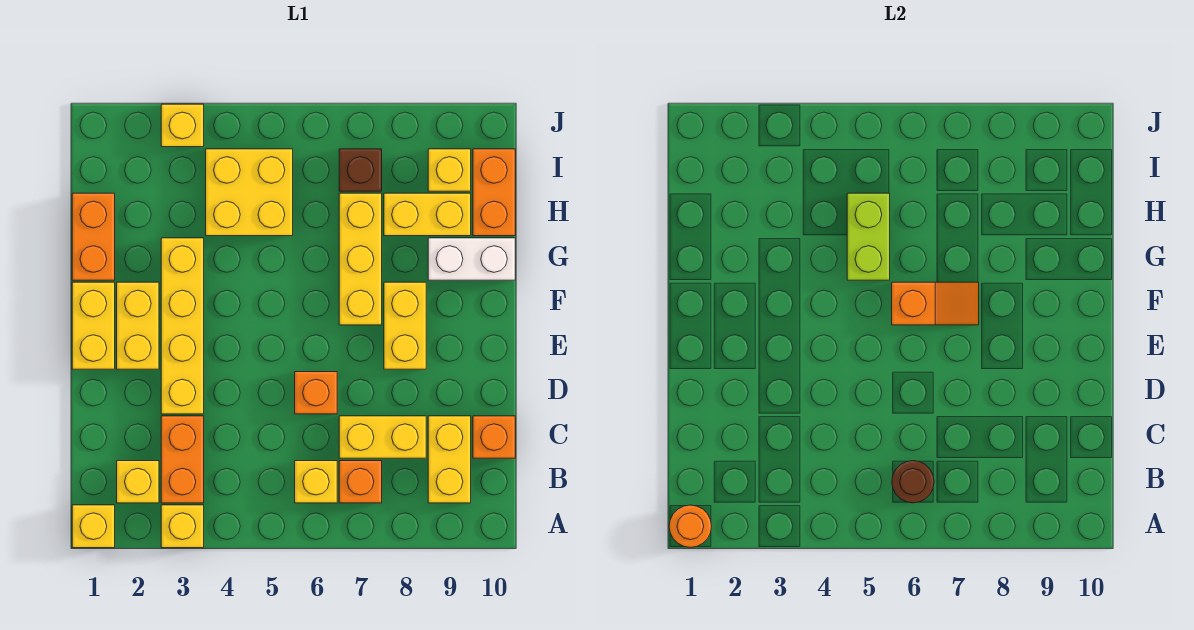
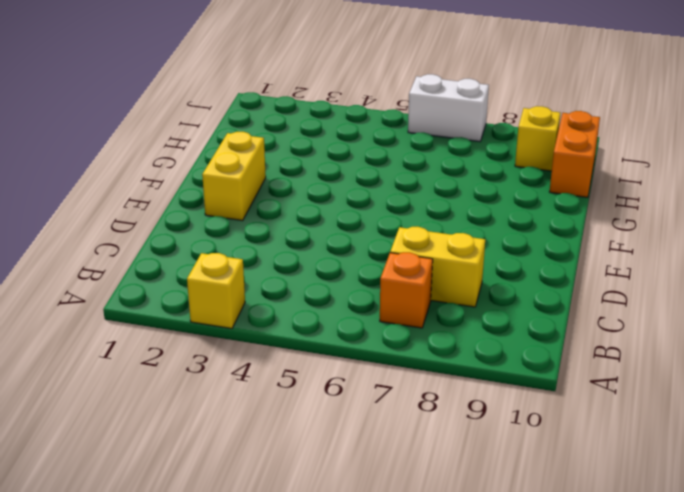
white 1x2 brick [408,74,489,142] -> white 1x2 brick moved to [428,238,515,280]
none -> yellow 1x1 brick [72,505,115,548]
none -> yellow 1x1 brick [117,461,159,503]
none -> orange 1x2 brick [161,416,204,503]

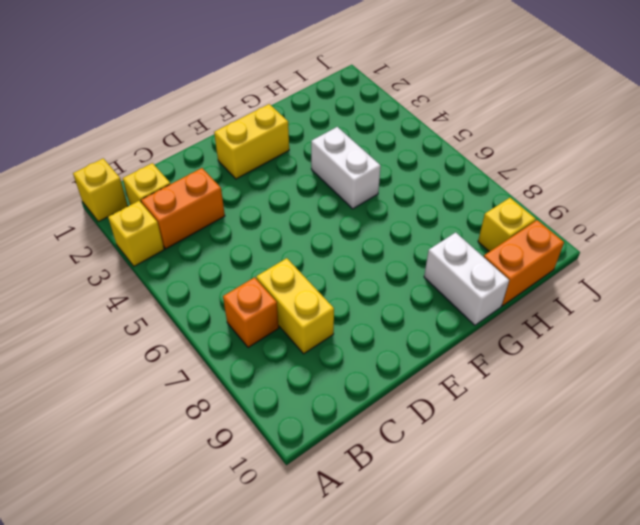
white 1x2 brick [311,127,381,209] -> none
none -> yellow 1x1 brick [295,461,337,503]
none -> yellow 1x2 brick [428,416,471,503]
none -> orange 1x1 brick [473,416,515,458]

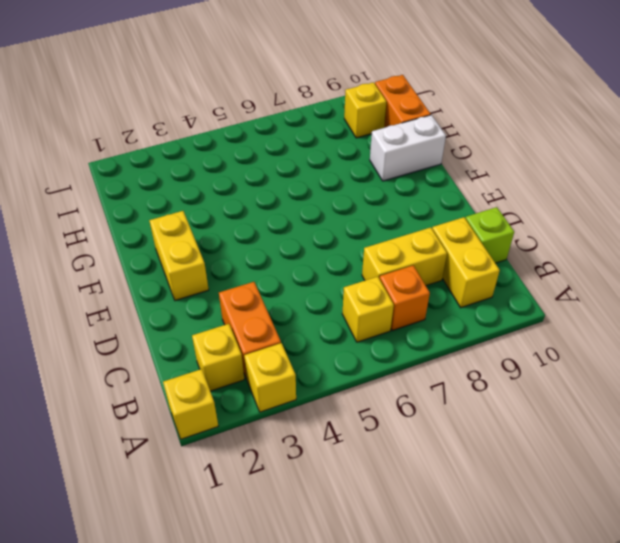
lime 1x1 brick [466,207,514,263] -> orange 1x1 brick [473,416,515,458]
none -> yellow 1x4 brick [161,238,204,414]
none -> orange 1x1 brick [295,372,337,414]
none -> yellow 1x2 brick [72,282,115,369]

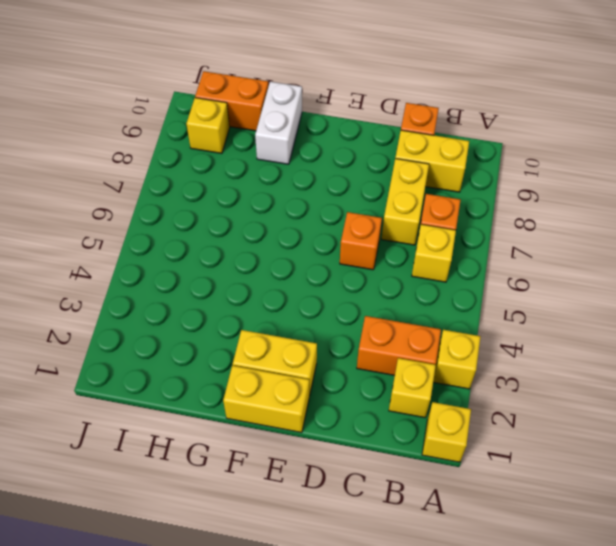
none -> yellow 1x4 brick [161,238,204,414]
none -> yellow 1x2 brick [384,282,426,369]
none -> yellow 1x3 brick [339,193,382,325]

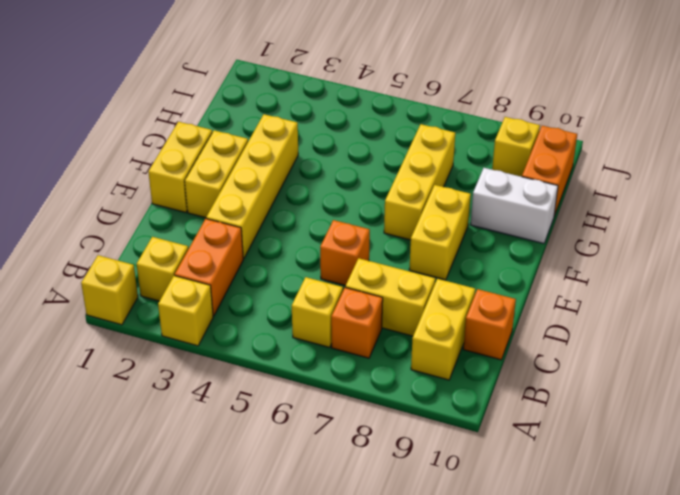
none -> orange 1x2 brick [72,193,115,280]
none -> yellow 2x2 brick [206,149,293,236]
none -> yellow 1x2 brick [384,193,471,236]

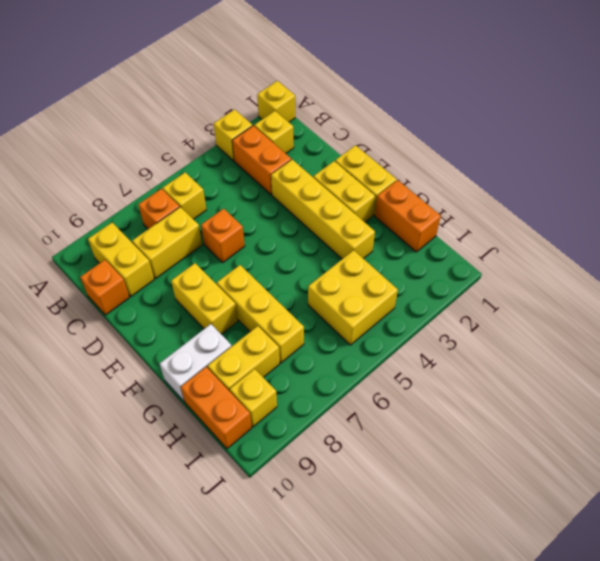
none -> brown 1x1 brick [339,149,382,191]
none -> yellow 1x1 brick [161,104,204,147]
none -> orange 1x1 round brick [669,505,712,547]

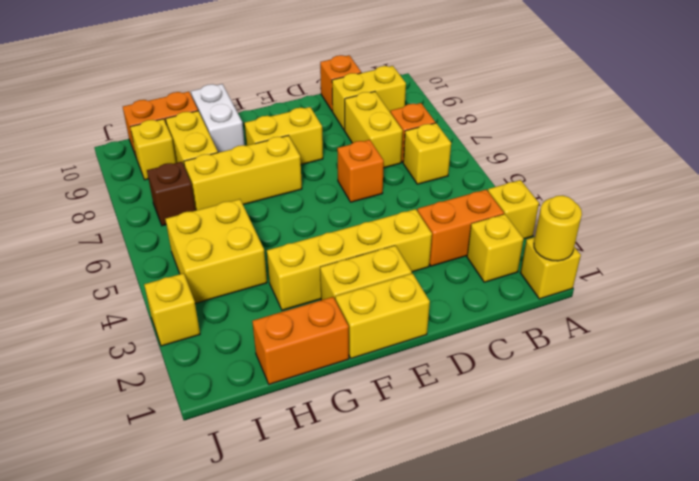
yellow 1x1 round brick [534,195,582,261] -> orange 1x1 round brick [669,505,712,547]
none -> brown 1x1 round brick [892,461,934,503]
none -> orange 1x2 slope [892,282,979,325]
none -> lime 1x2 brick [847,193,890,280]

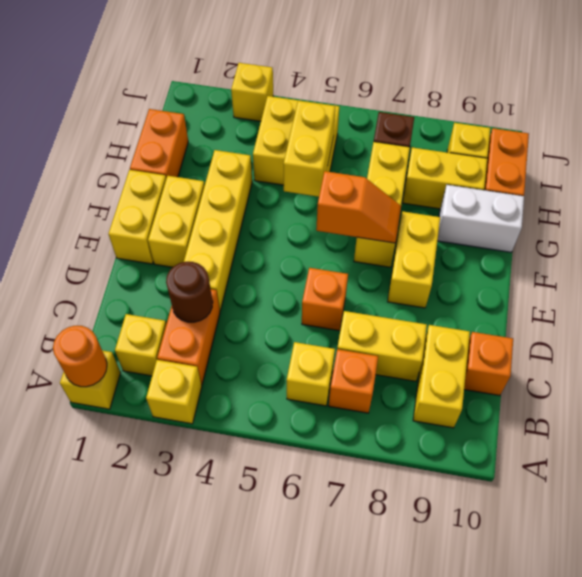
brown 1x1 round brick [166,262,213,322] -> brown 1x1 round brick moved to [892,461,934,503]
yellow 1x2 brick [284,101,335,197] -> lime 1x2 brick [847,193,890,280]

